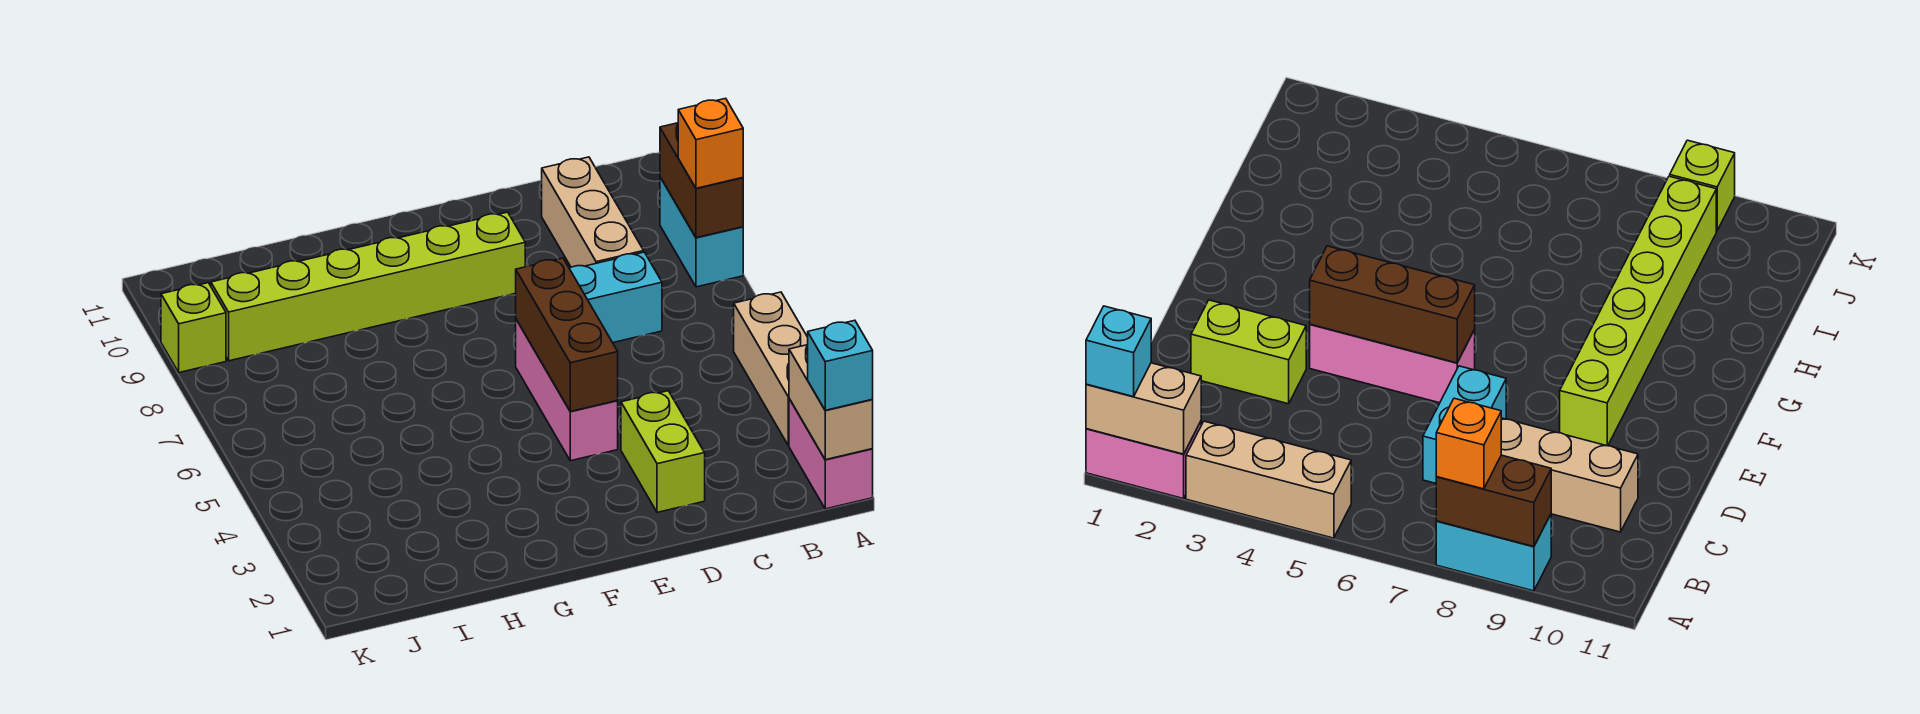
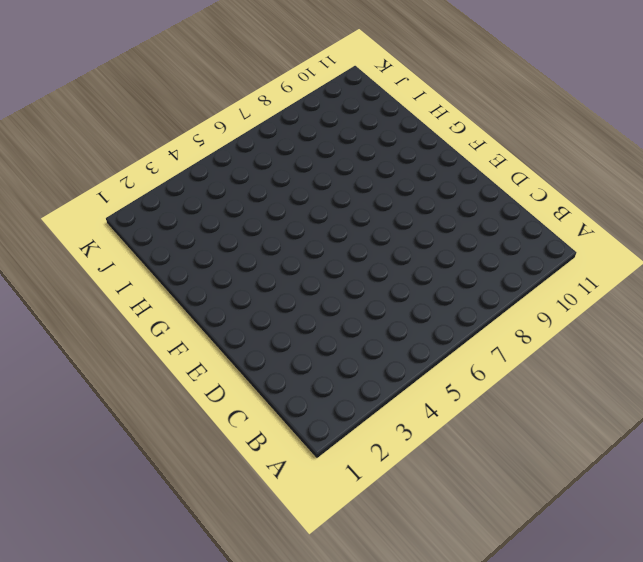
none -> pink 1x2 brick [789,399,873,509]
none -> tan 1x3 brick [734,292,808,445]
none -> cyan 1x2 brick [660,177,743,287]

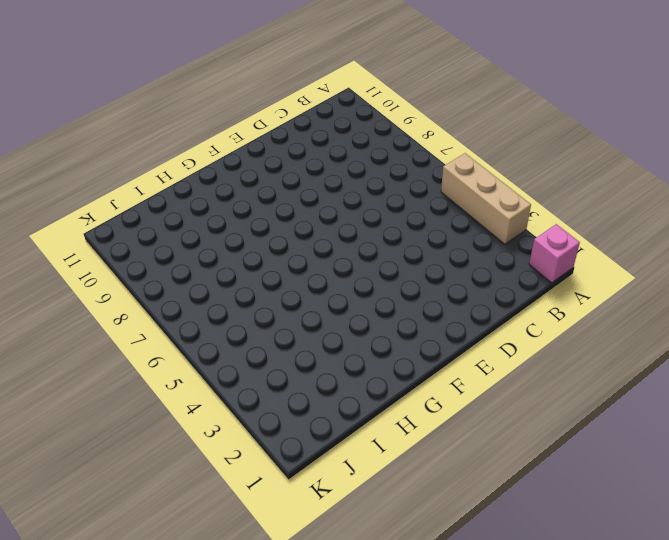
pink 1x1 brick [529,224,580,283] -> pink 1x2 brick [789,399,873,509]
none -> cyan 1x2 brick [660,177,743,287]
none -> cyan 1x2 brick [569,252,662,343]
none -> tan 1x3 brick [542,157,644,267]

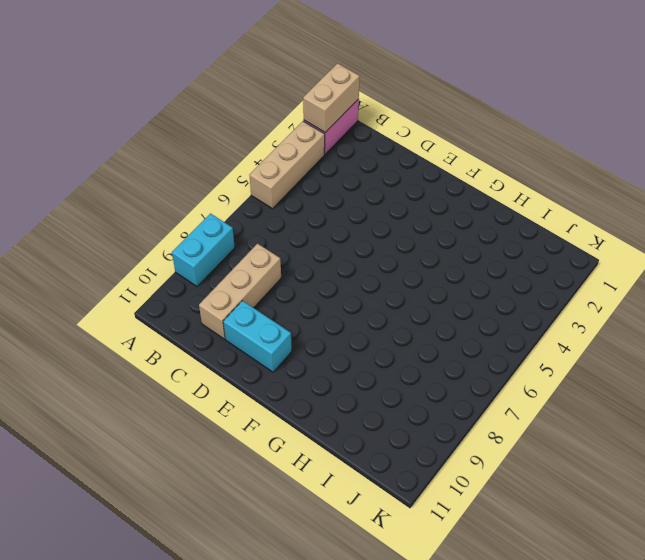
cyan 1x2 brick [223,301,292,372] -> cyan 1x2 brick moved to [569,252,662,343]
none -> lime 1x2 brick [621,391,705,512]
none -> pink 1x3 brick [516,319,618,461]
none -> lime 1x6 brick [211,212,525,361]

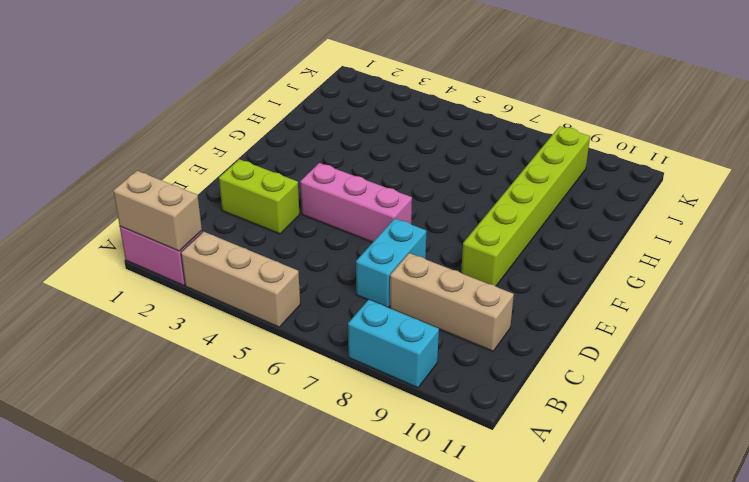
none -> lime 1x1 brick [161,283,226,373]
none -> brown 1x2 brick [660,123,743,238]
none -> brown 1x3 brick [516,258,618,411]

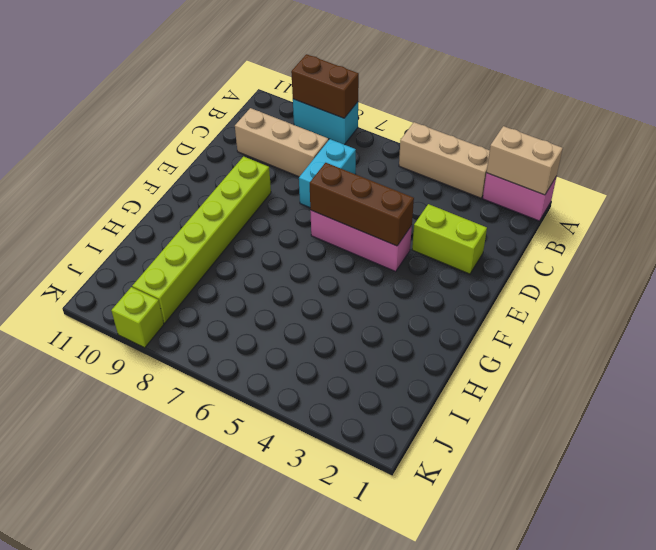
none -> cyan 1x1 brick [808,320,873,410]
none -> orange 1x1 brick [678,98,743,188]

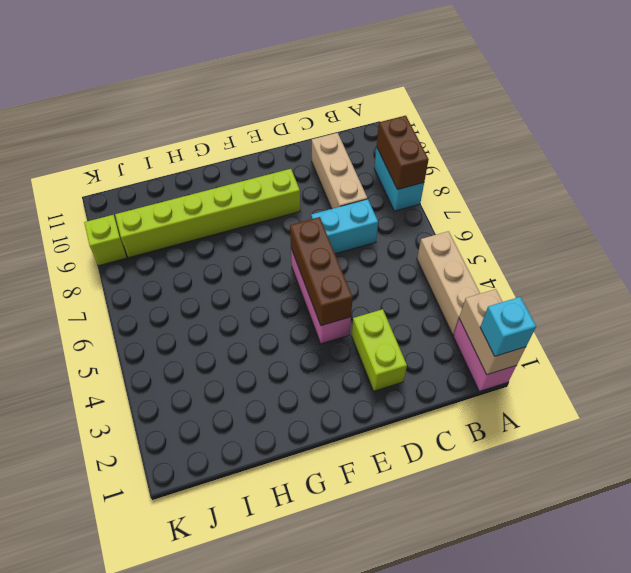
none -> orange 1x1 brick [678,98,743,188]

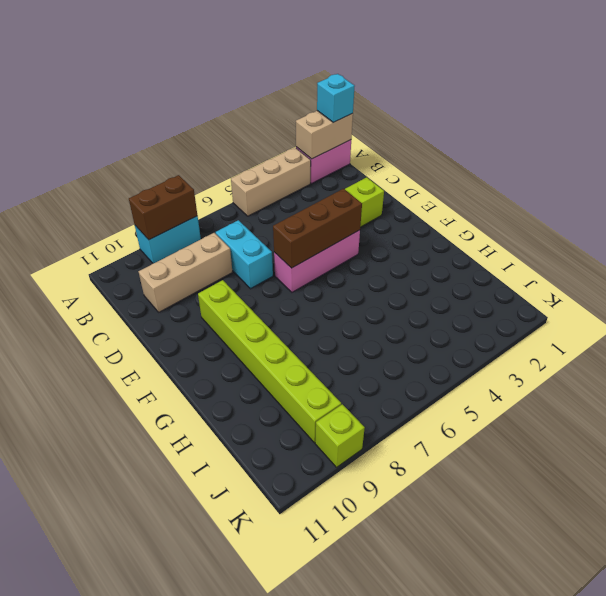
none -> orange 1x1 brick [678,98,743,188]

